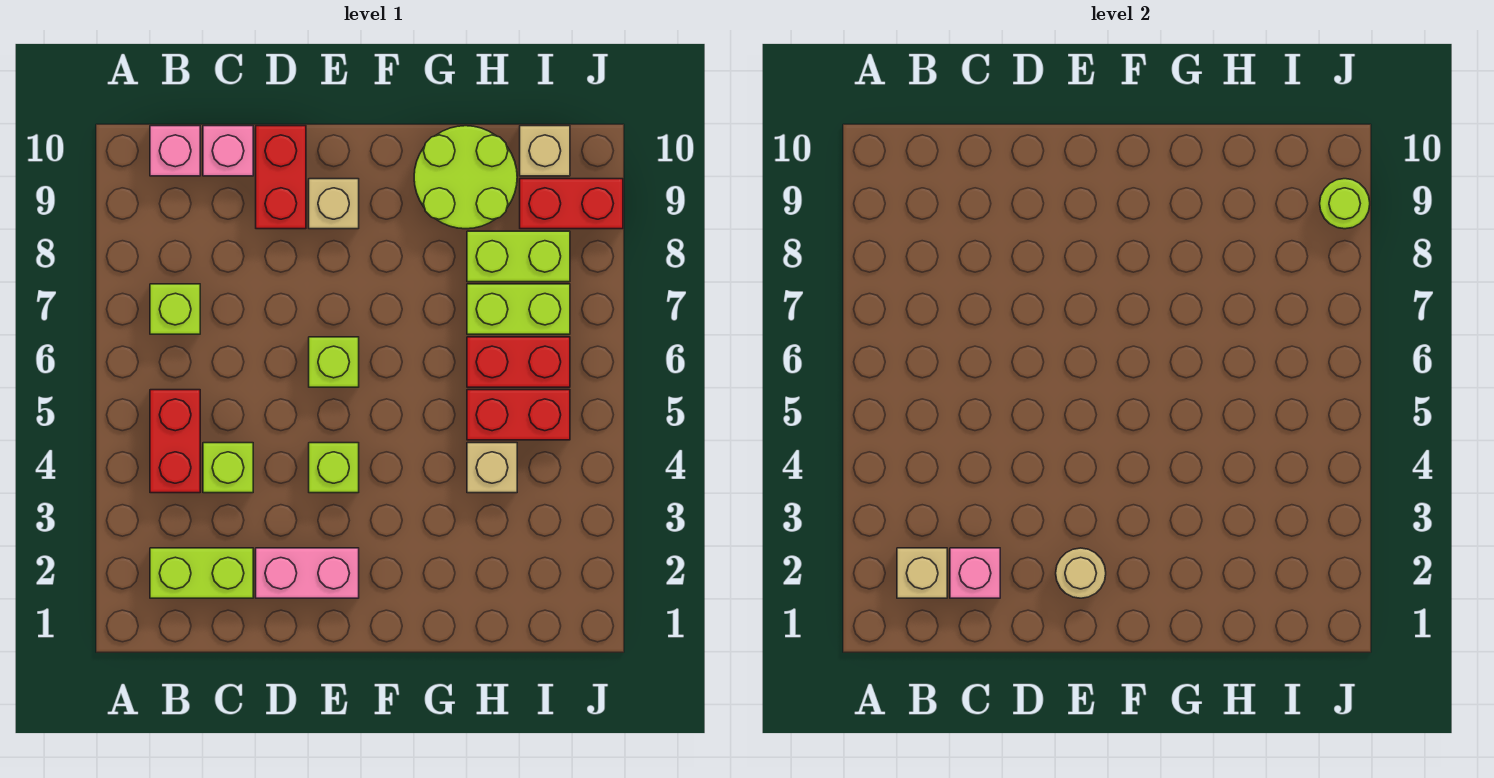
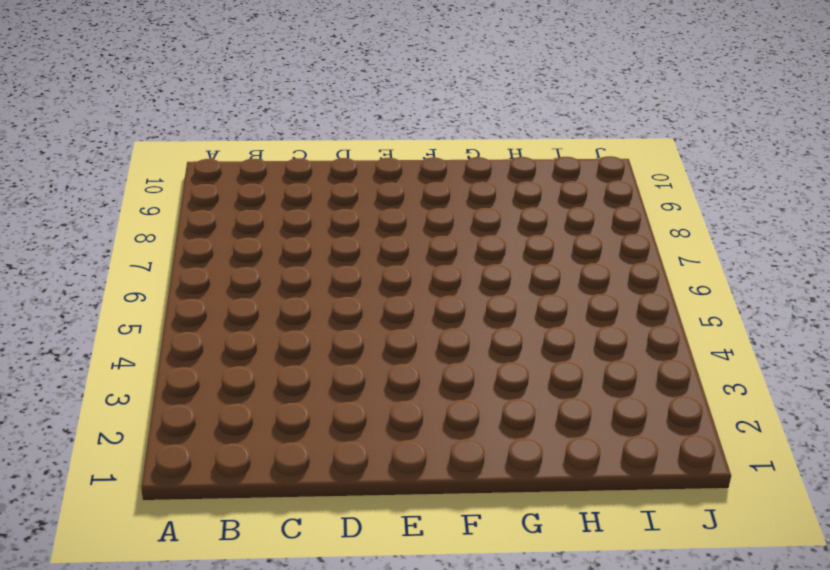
none -> lime 1x2 brick [150,548,253,598]
none -> red 1x2 brick [150,390,200,493]
none -> lime 1x1 brick [150,284,200,334]

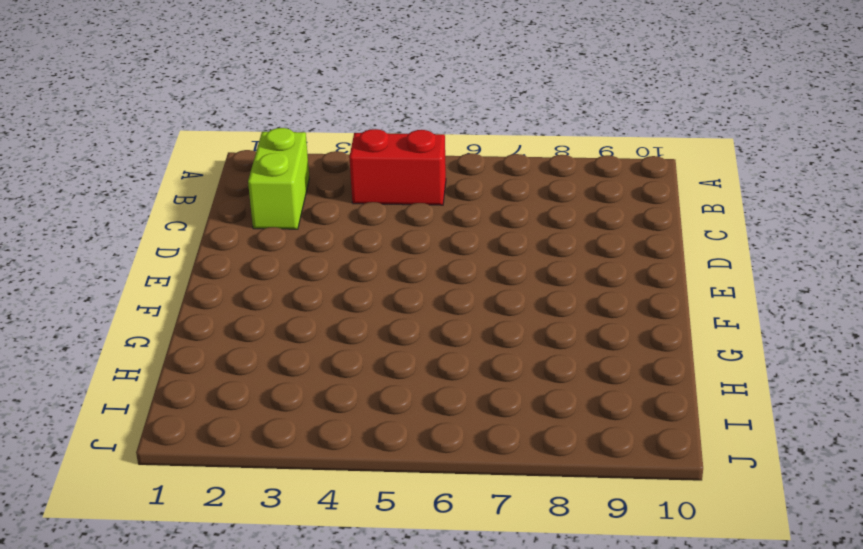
none -> lime 1x1 brick [150,284,200,334]
none -> pink 1x1 brick [150,126,200,176]
none -> lime 1x1 brick [203,443,253,493]

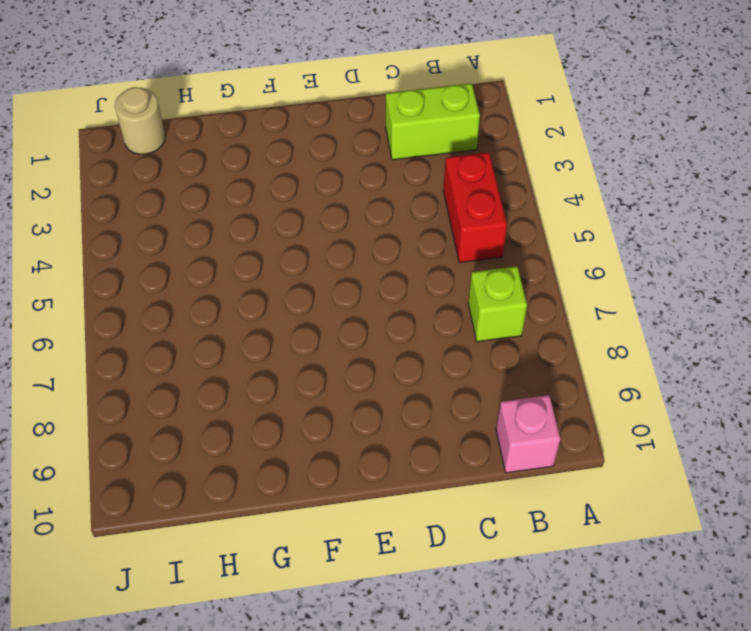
tan 1x1 round brick [115,87,165,154] -> tan 1x1 round brick moved to [1056,548,1106,598]
none -> lime 1x1 brick [203,443,253,493]
none -> pink 1x1 brick [203,126,253,176]
none -> pink 1x2 brick [256,548,359,598]

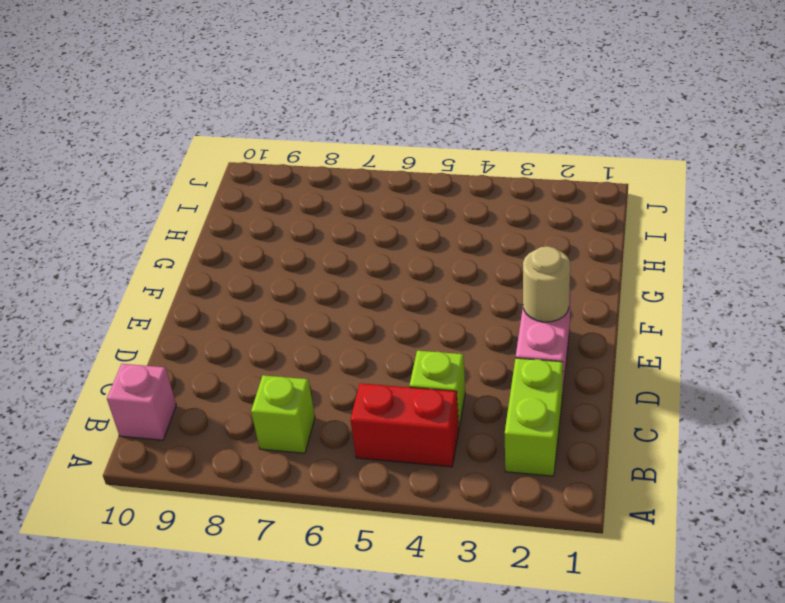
none -> pink 1x1 brick [203,126,253,176]
none -> red 1x2 brick [256,126,306,229]
none -> lime 1x1 brick [309,443,359,493]

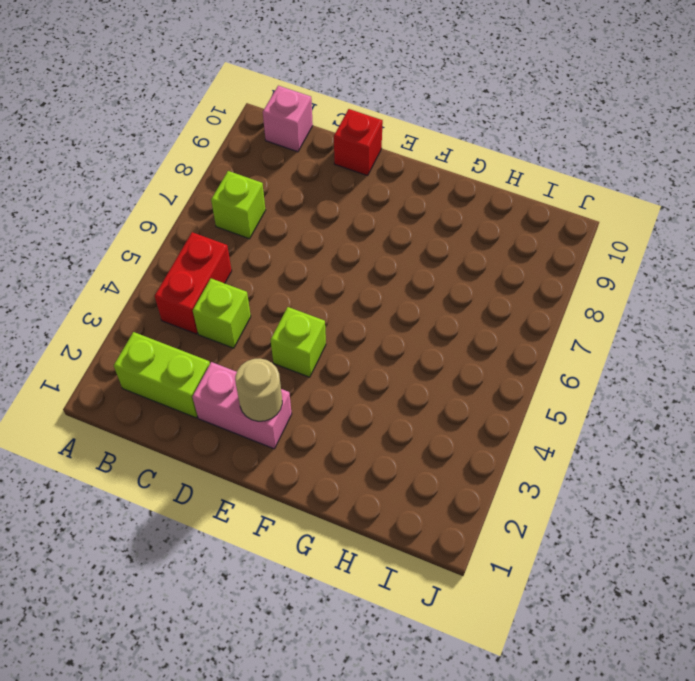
red 1x1 brick [334,109,383,176] -> red 1x2 brick [256,126,306,229]
none -> pink 1x1 brick [203,126,253,176]
none -> lime 1x1 brick [309,337,359,387]
none -> tan 1x1 brick [309,179,359,229]

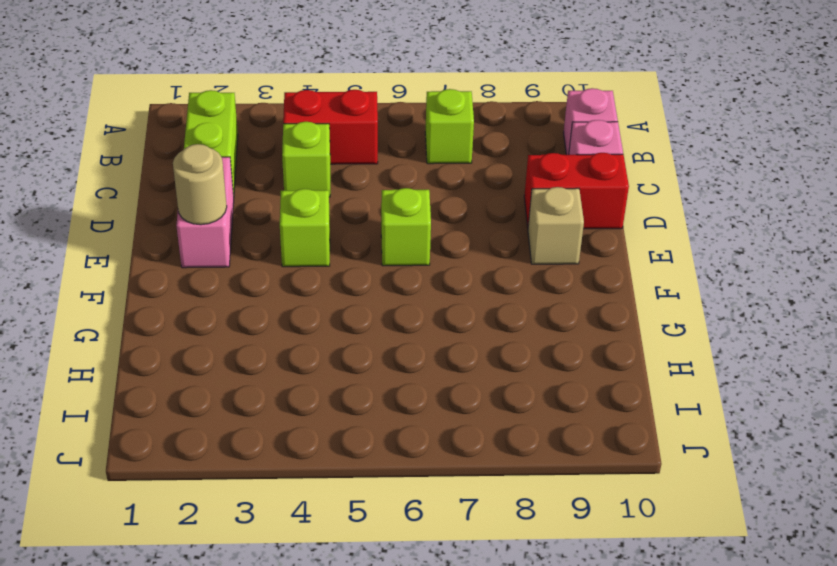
none -> lime 2x2 round brick [414,126,517,229]
none -> tan 1x1 brick [467,443,517,493]
none -> red 1x2 brick [467,390,570,440]

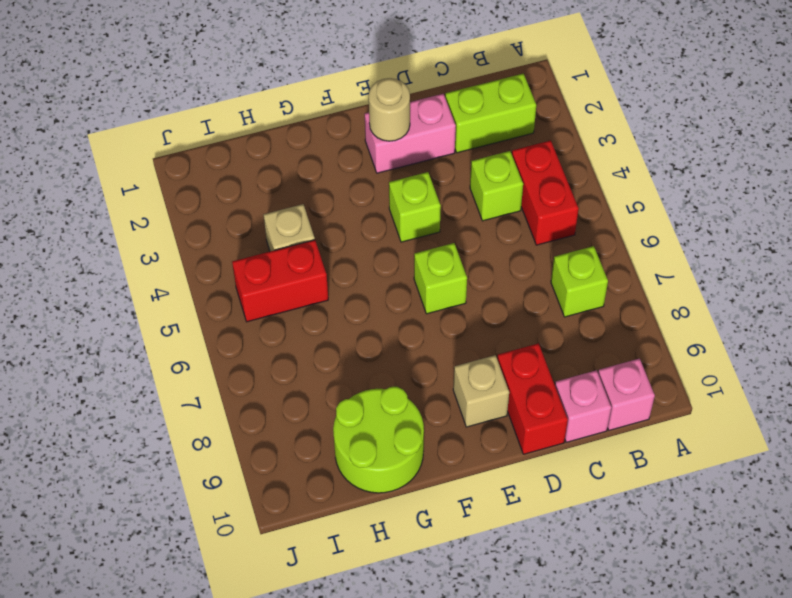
none -> red 1x2 brick [467,337,570,387]
none -> lime 1x2 brick [467,284,570,334]
none -> lime 1x2 brick [467,231,570,282]

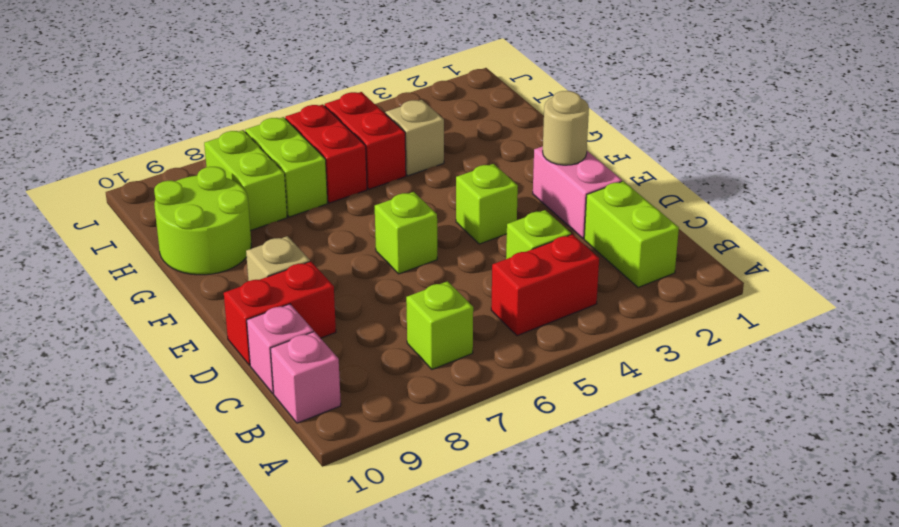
none -> red 1x2 brick [520,179,623,229]
none -> tan 1x1 brick [520,126,570,176]
none -> tan 1x1 brick [897,548,947,598]

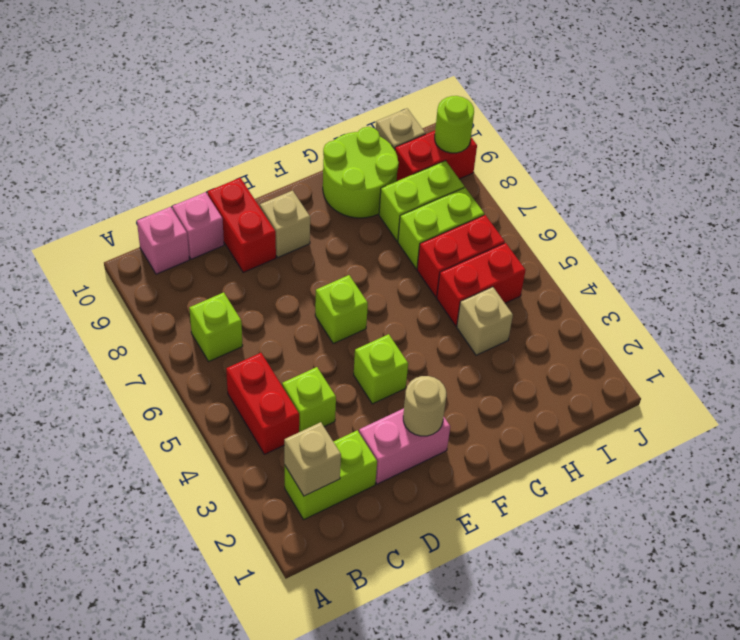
none -> pink 1x1 brick [950,548,1000,598]

